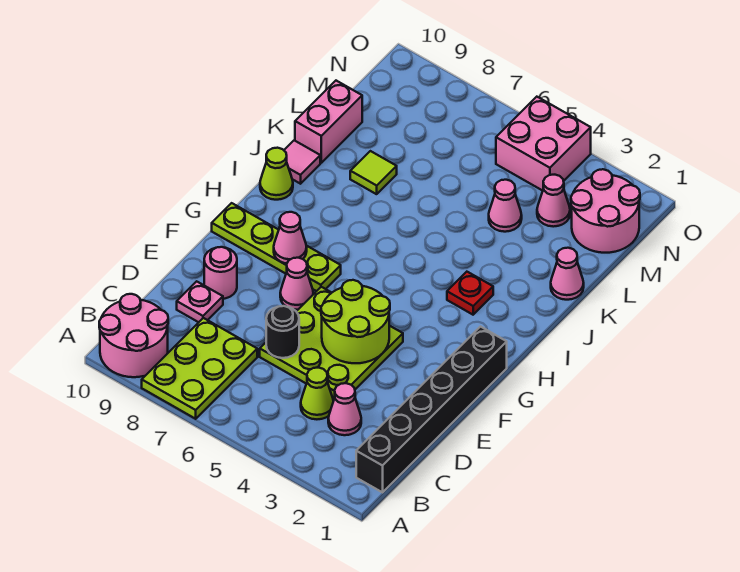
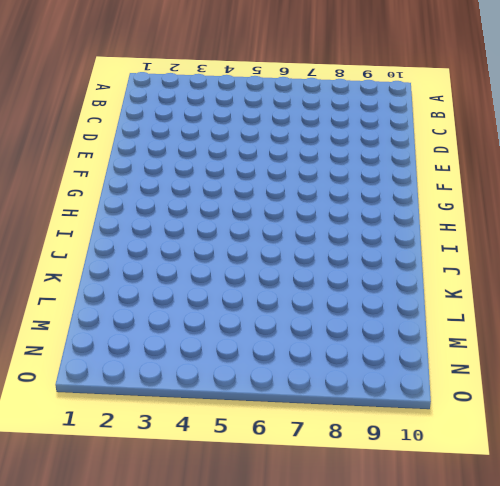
none -> lime 2x3 plate [142,318,257,419]
none -> pink 2x2 round brick [99,294,168,377]
none -> black 1x6 brick [356,327,507,492]

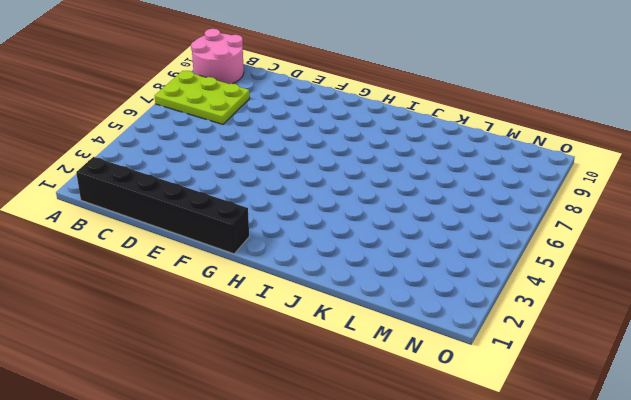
none -> pink 1x1 cone [328,383,361,435]
none -> lime 1x1 cone [301,368,333,419]
none -> lime 3x3 plate [260,287,403,399]

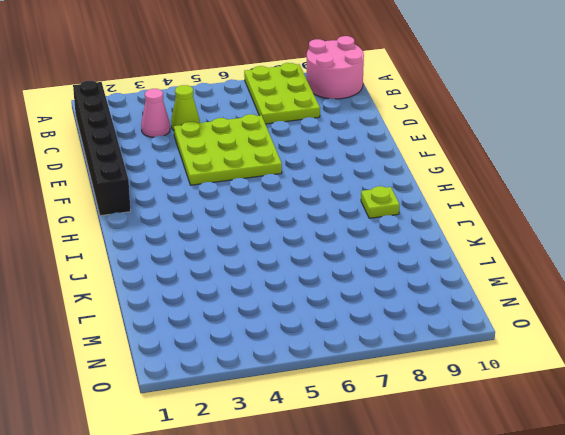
lime 1x1 plate [361,186,400,218] -> none
none -> pink 1x1 plate [177,281,223,322]
none -> pink 1x1 round brick [204,247,237,299]
none -> pink 1x1 cone [280,258,313,310]

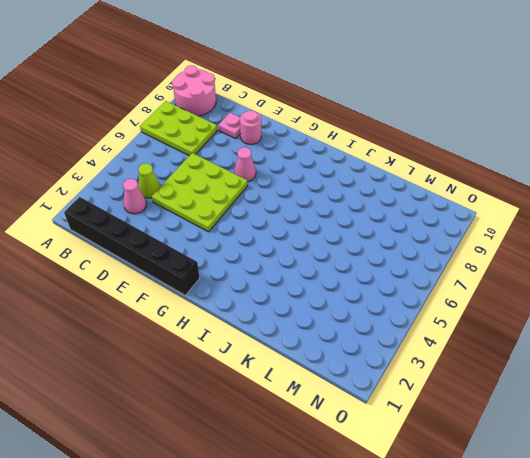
none -> lime 1x4 plate [212,203,341,291]
none -> red 1x1 plate [447,272,493,315]
none -> lime 1x1 cone [260,148,293,200]

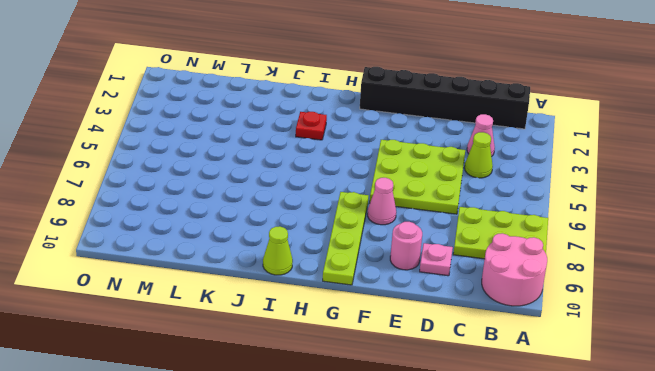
none -> pink 1x1 tile [284,140,320,184]
none -> pink 1x1 cone [551,248,584,300]
none -> lime 1x1 tile [350,151,397,194]

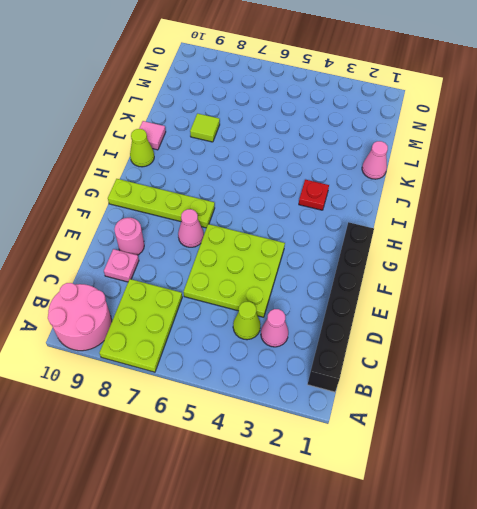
none -> pink 1x2 brick [295,81,362,163]
none -> pink 1x1 cone [489,180,522,232]
none -> pink 2x2 round brick [571,169,640,253]

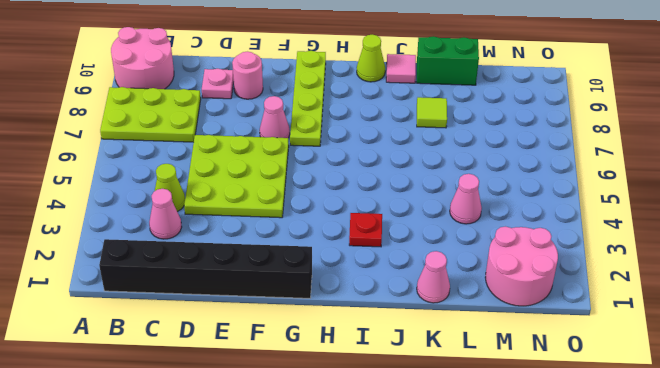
green 1x2 brick [417,36,479,85] -> pink 1x2 brick [295,81,362,163]
none -> pink 1x1 cone [537,175,570,227]
none -> pink 2x2 brick [496,97,591,191]
none -> black 1x1 round brick [266,306,299,358]

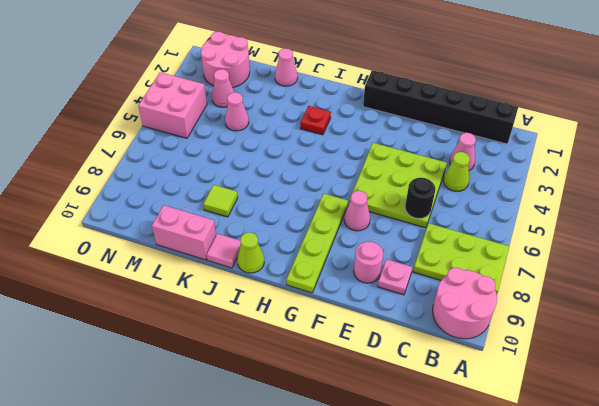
none -> lime 2x2 round brick [321,280,390,363]
none -> pink 1x1 cone [274,212,307,264]

